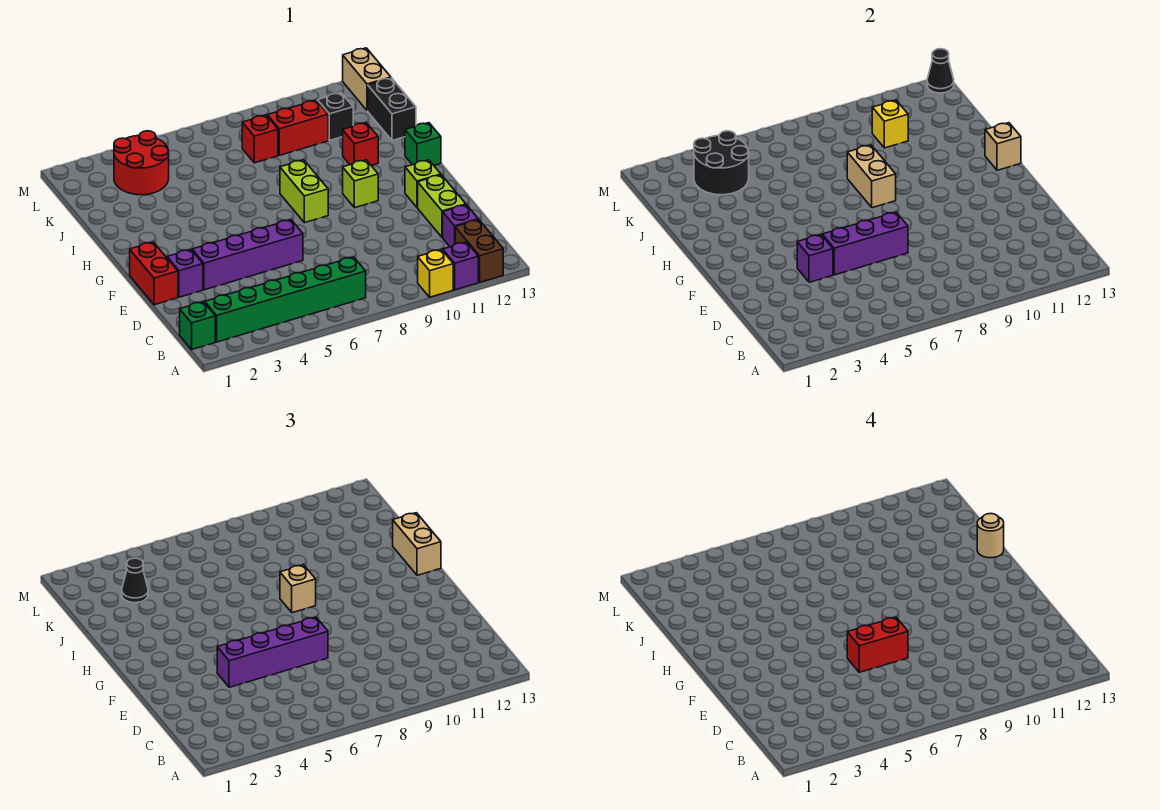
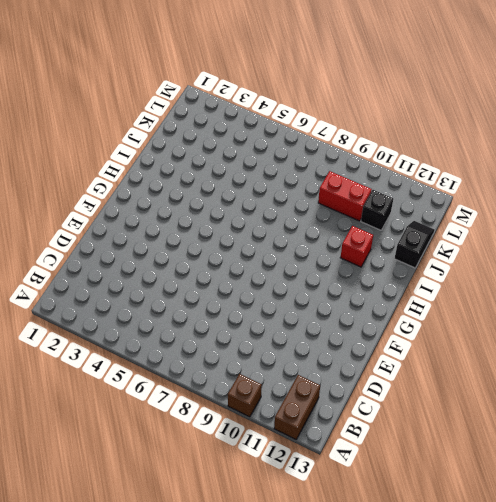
brown 1x1 brick [228,374,262,417] -> yellow 1x1 brick [418,250,453,297]
black 1x2 slope [394,221,435,268] -> black 1x2 brick [368,78,416,141]
none -> purple 1x1 brick [443,242,478,290]
none -> green 1x1 brick [180,302,215,349]
none -> green 1x6 brick [205,257,366,342]
none -> purple 1x1 brick [443,205,478,247]

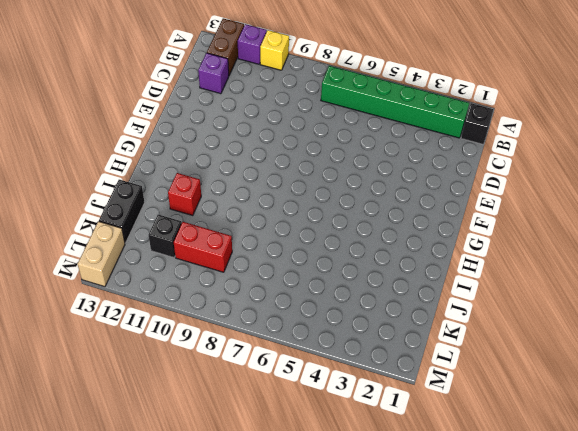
black 1x1 brick [461,103,494,144] -> green 1x1 brick [180,302,215,349]
none -> lime 1x2 brick [418,175,466,238]
none -> red 1x2 brick [130,242,178,305]
none -> purple 1x1 brick [167,250,203,297]
none -> purple 1x4 brick [192,220,303,290]

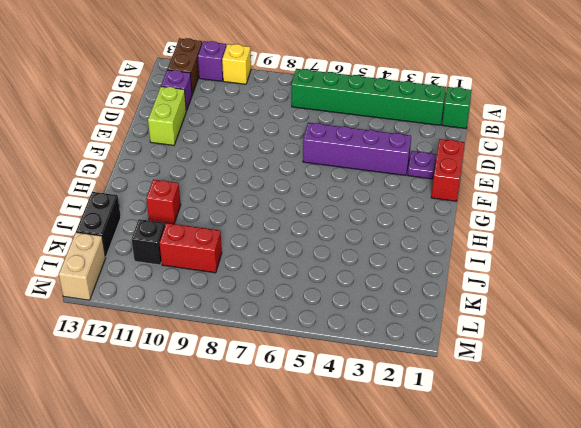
purple 1x1 plate [408,151,436,179] -> purple 1x1 brick [167,250,203,297]
none -> lime 1x1 brick [405,160,441,208]
none -> lime 1x2 brick [280,160,328,223]
none -> lime 1x1 brick [343,160,378,208]
none -> green 1x1 brick [405,123,441,165]

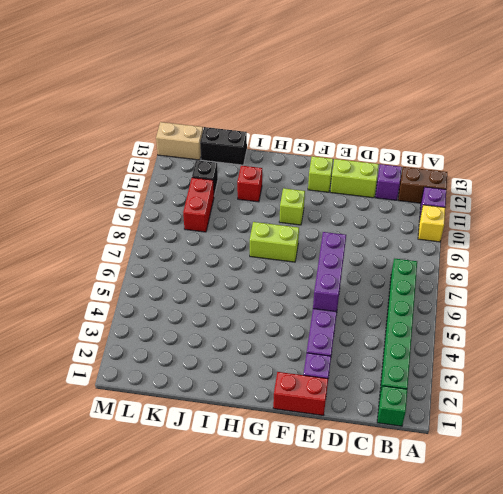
none -> green 1x1 brick [405,123,441,165]
none -> red 2x2 round brick [114,131,169,195]
none -> red 1x1 brick [242,115,278,163]
none -> purple 1x1 brick [797,235,833,282]

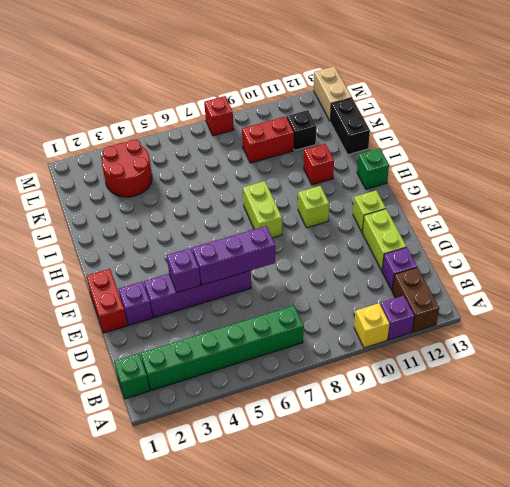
red 1x1 brick [204,96,234,136] -> red 1x1 brick moved to [242,115,278,163]
none -> tan 1x2 brick [847,145,896,208]
none -> tan 1x1 brick [985,123,1021,170]
none -> black 2x2 round brick [694,131,749,195]
none -> yellow 1x1 brick [872,100,908,148]

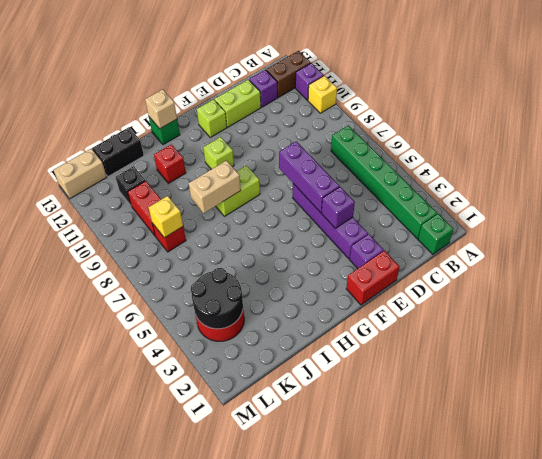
yellow 1x1 brick [149,196,183,238] -> yellow 1x1 brick moved to [872,100,908,148]
none -> black 1x1 cone [927,49,954,93]
none -> purple 1x4 brick [217,617,328,687]
none -> tan 1x1 brick [280,565,316,613]
none -> tan 1x2 brick [393,513,441,575]

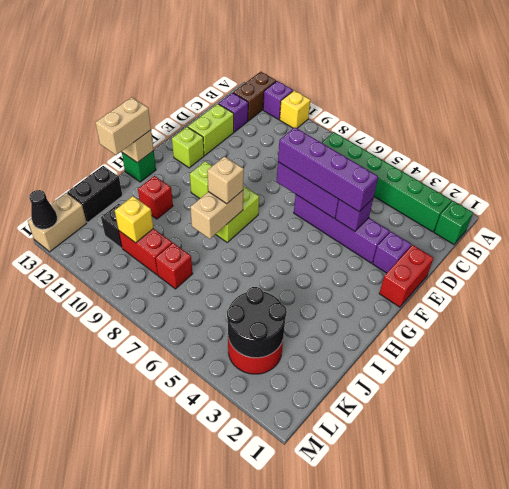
none -> black 1x1 cone [122,558,148,603]
none -> red 1x2 brick [847,617,908,672]
none -> tan 1x1 round brick [977,514,1004,558]

